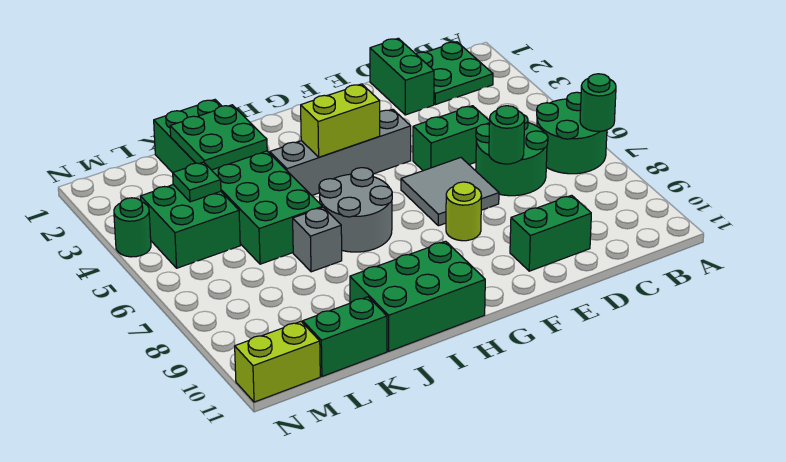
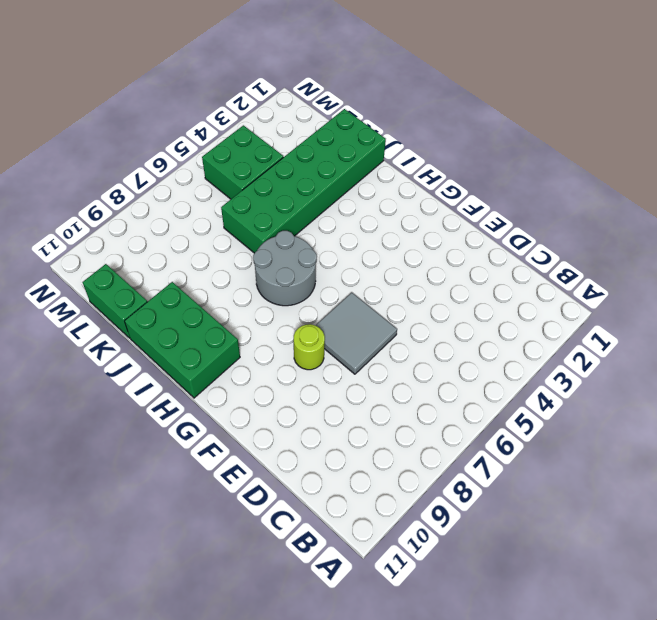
none -> green 2x2 round brick [537,92,607,174]
none -> green 2x2 plate [416,42,493,105]
none -> green 2x2 round brick [476,115,548,196]

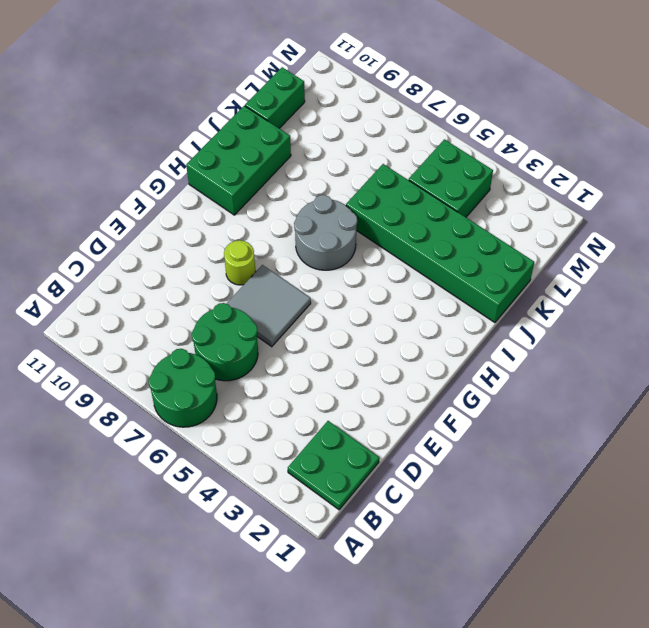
none -> green 1x2 brick [370,38,434,115]
none -> green 1x2 brick [413,106,490,171]
none -> green 1x2 brick [510,195,591,271]

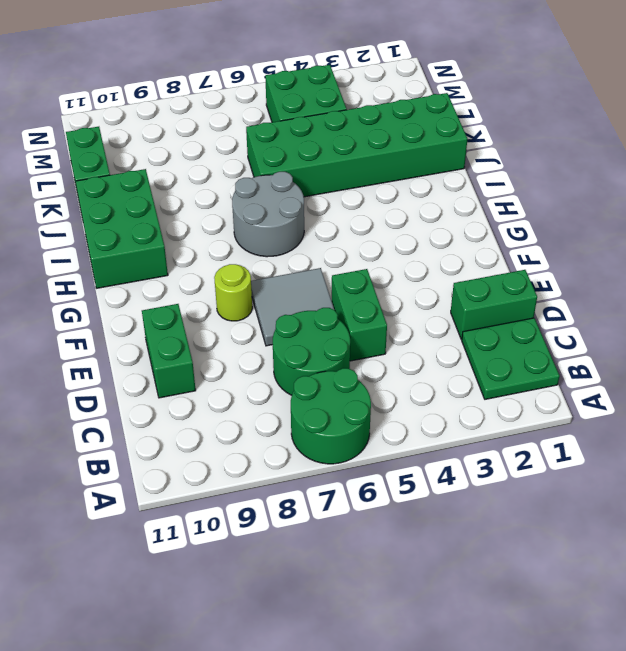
none -> grey 1x4 brick [270,109,411,195]
none -> grey 1x1 brick [293,207,342,272]
none -> lime 1x2 brick [235,322,320,402]

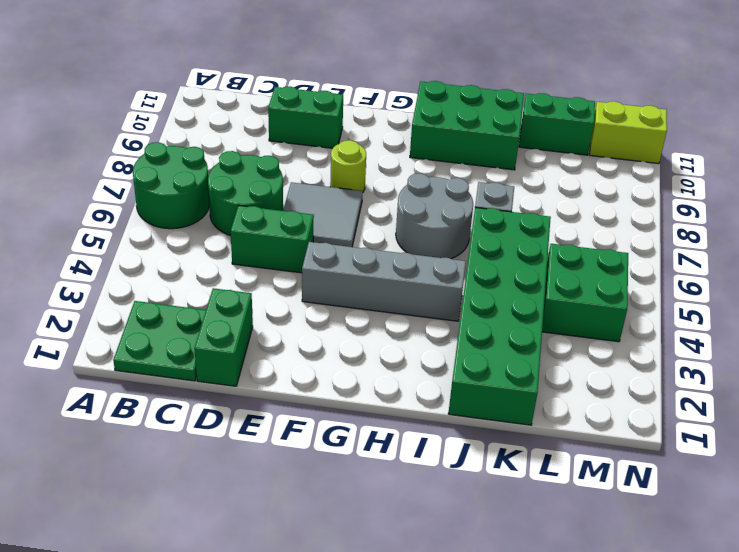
none -> green 1x1 round brick [114,198,151,257]
none -> green 1x1 round brick [580,74,616,131]
none -> green 1x1 round brick [489,106,525,164]

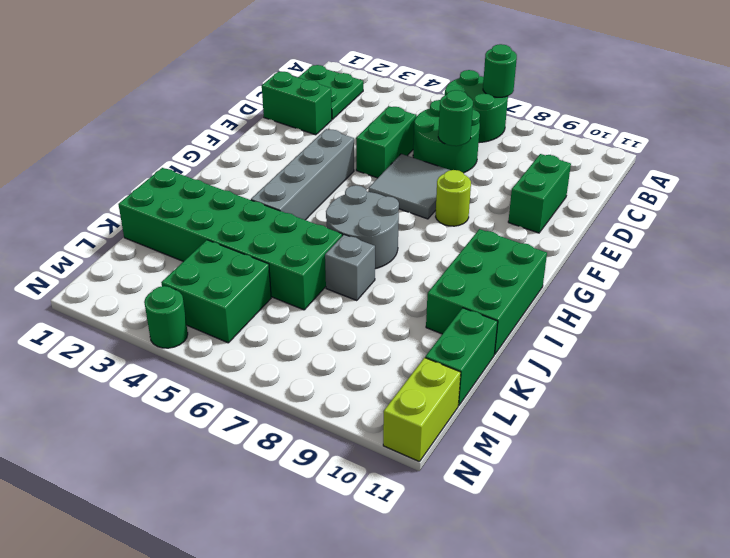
none -> lime 1x2 brick [301,84,380,157]
none -> green 2x2 plate [170,105,267,170]
none -> green 1x1 plate [173,162,221,202]

